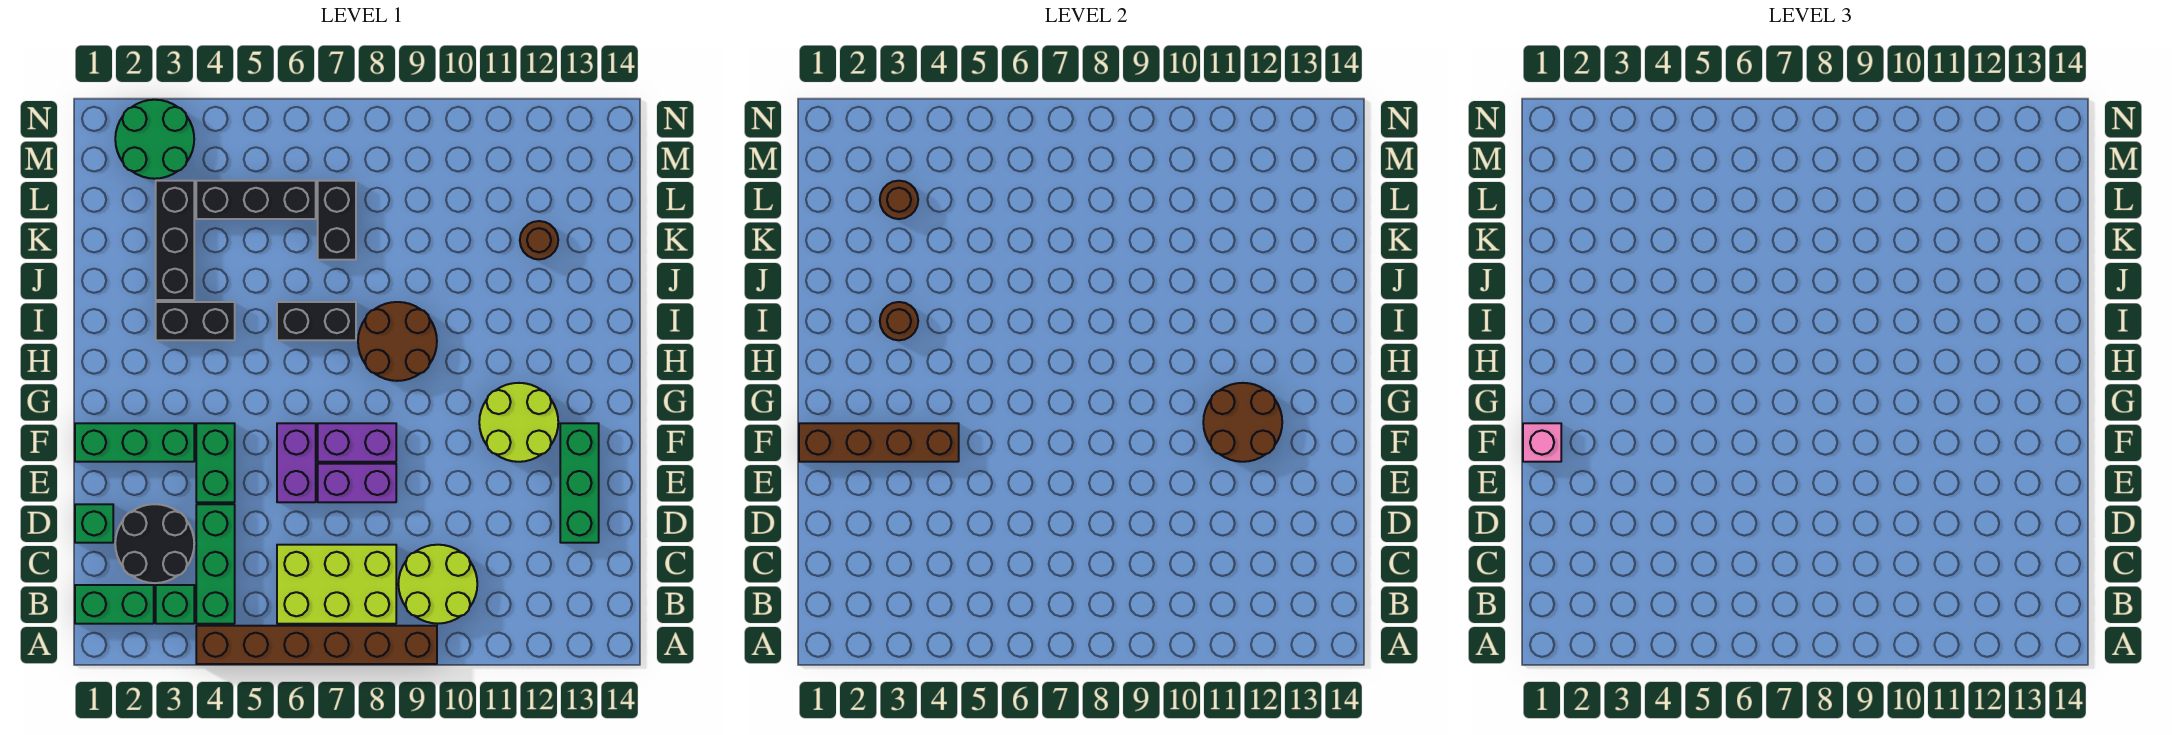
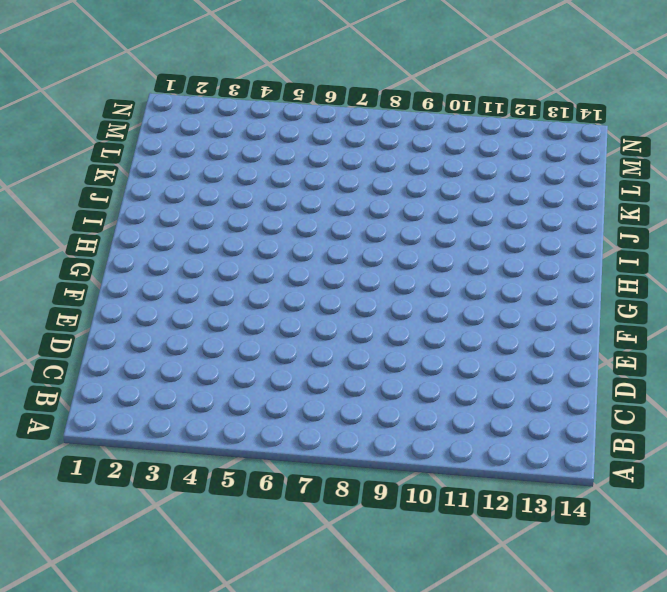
none -> brown 1x6 brick [196,626,437,664]
none -> green 1x2 brick [75,585,154,624]
none -> green 1x1 brick [156,585,194,624]

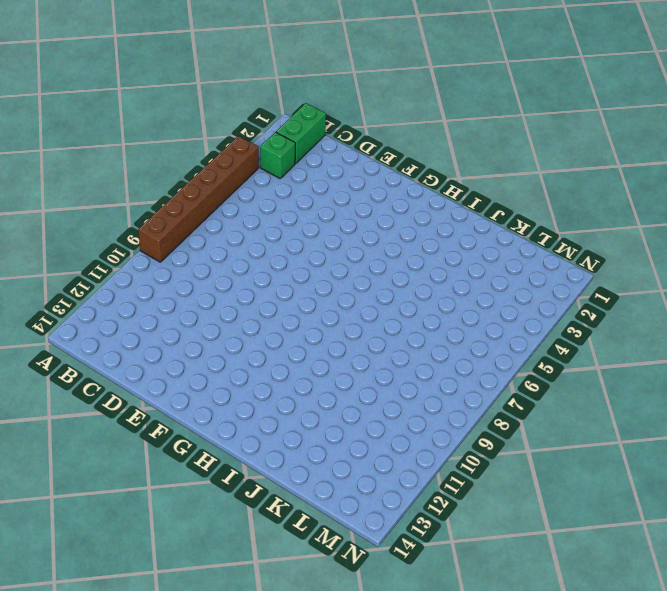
none -> green 1x3 brick [196,504,235,624]
none -> lime 2x3 brick [277,545,396,624]
none -> lime 2x2 round brick [398,545,477,624]

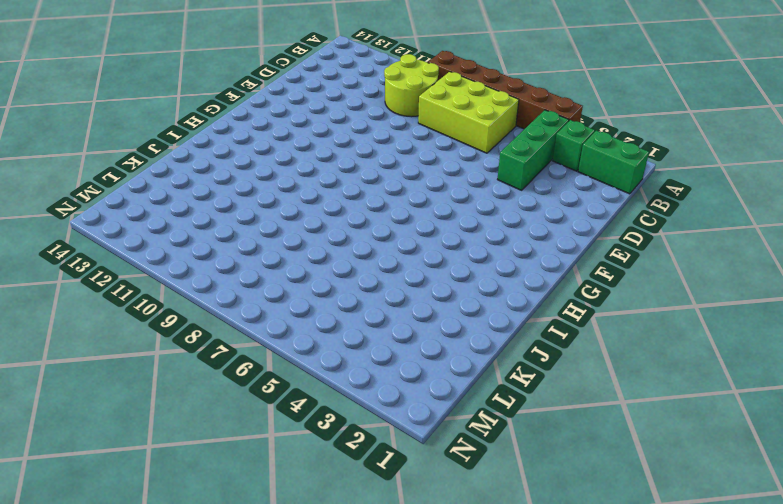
none -> black 2x2 round brick [115,504,194,583]
none -> green 1x1 brick [75,504,113,543]
none -> green 1x3 brick [560,423,599,543]

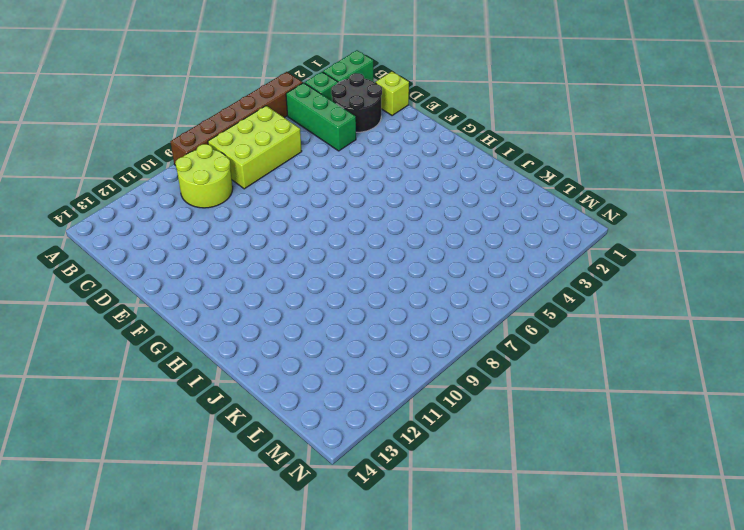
lime 1x1 brick [375,72,409,115] -> green 1x1 brick [75,504,113,543]
none -> green 1x3 brick [560,423,599,543]
none -> green 1x2 brick [196,423,235,502]
none -> purple 1x2 brick [277,423,316,502]

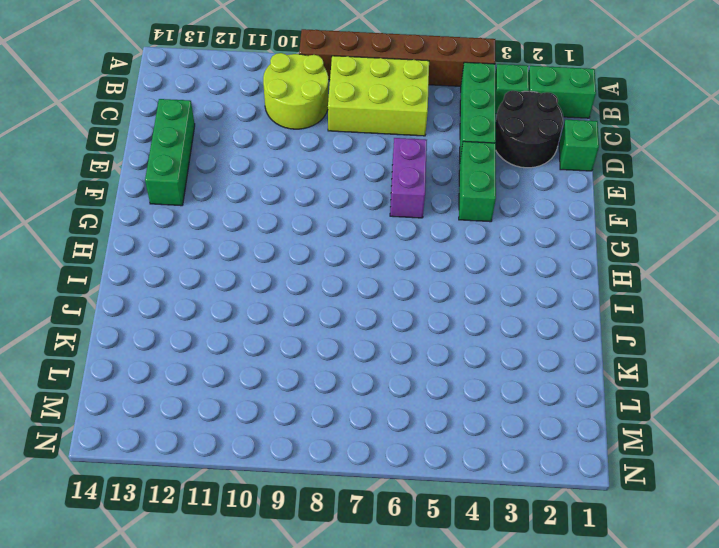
none -> purple 1x2 brick [318,464,396,502]
none -> green 1x3 brick [75,423,194,462]
none -> purple 1x2 brick [318,423,396,462]

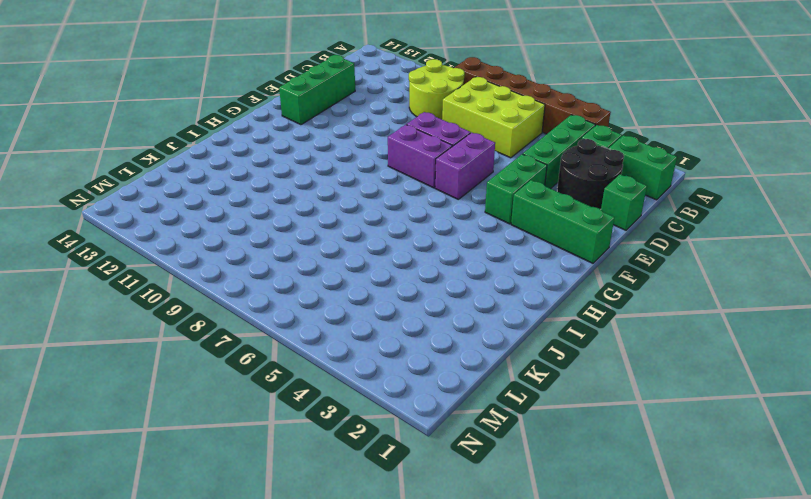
none -> lime 2x2 round brick [479,383,558,462]
none -> brown 2x2 round brick [358,302,437,381]
none -> black 1x2 brick [156,302,235,340]

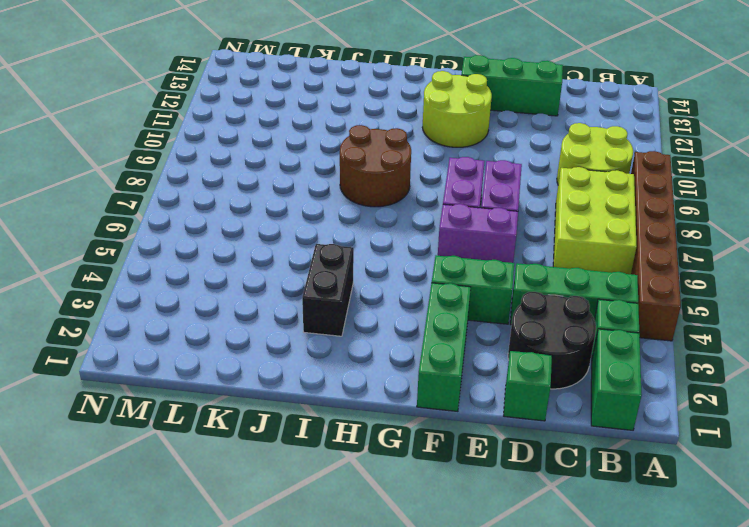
none -> black 1x2 brick [277,302,356,340]
none -> black 1x3 brick [156,181,194,300]
none -> black 1x2 brick [318,181,356,260]

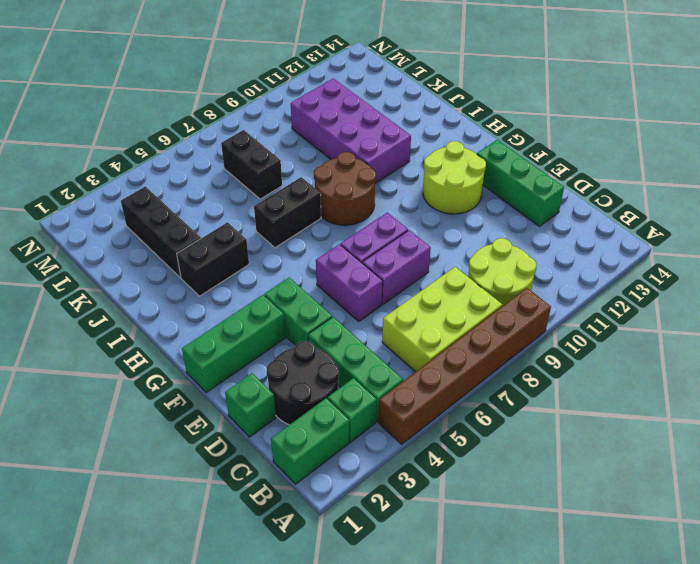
purple 2x4 brick [291,78,411,183] -> none
none -> brown 1x1 round brick [520,221,558,259]
none -> black 1x3 brick [196,181,316,219]
none -> green 2x2 round brick [115,100,194,179]

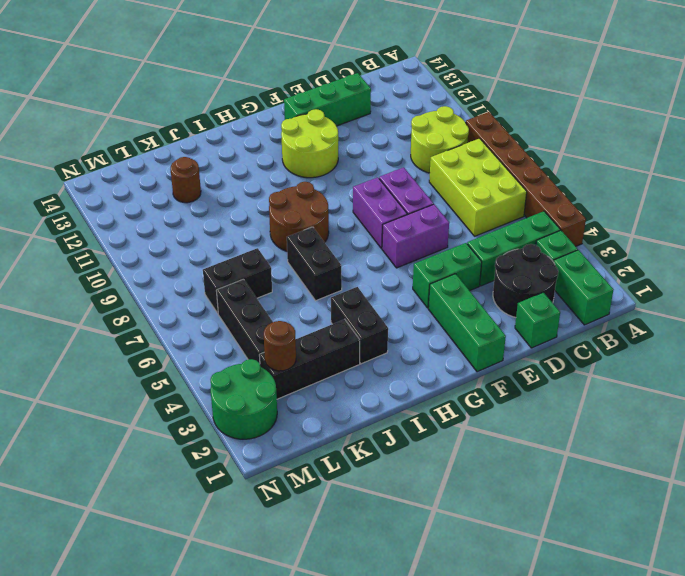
none -> brown 1x4 brick [799,423,959,462]
none -> brown 2x2 round brick [1203,383,1282,462]
none -> brown 1x1 round brick [880,302,918,340]

